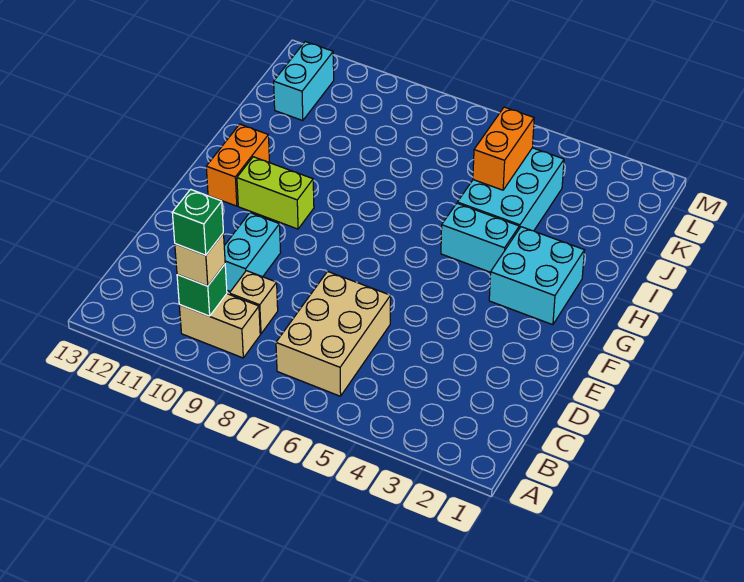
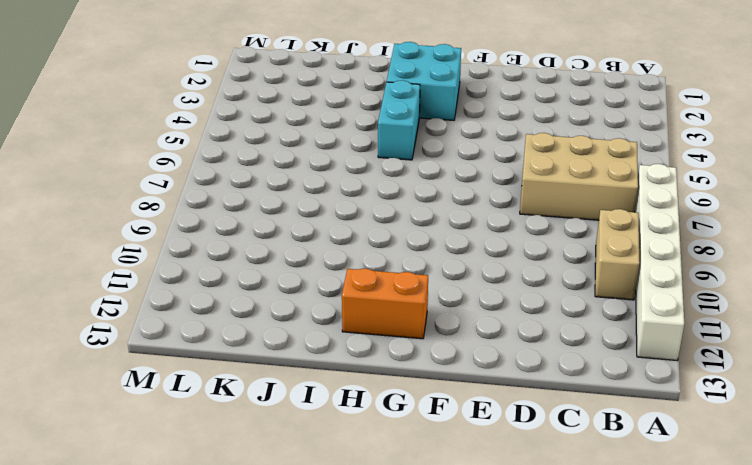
white 1x6 brick [635,164,684,360] -> none
none -> tan 1x1 brick [229,271,278,334]
none -> cyan 1x2 brick [224,213,281,292]
none -> lime 1x2 brick [237,157,314,229]

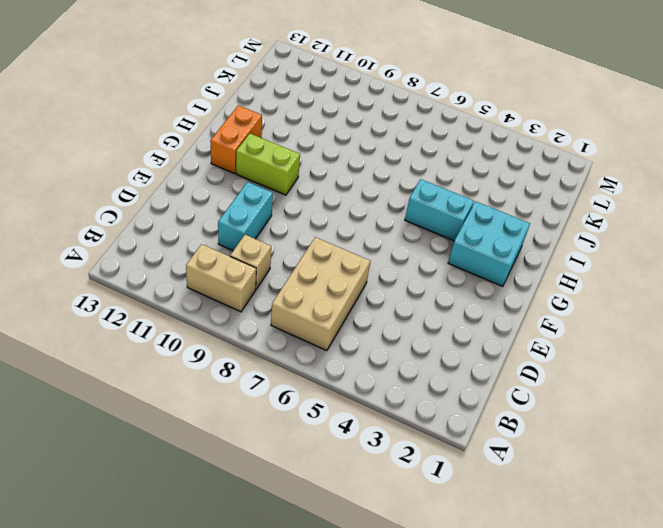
none -> cyan 2x3 brick [457,148,564,231]
none -> cyan 1x2 brick [274,42,334,121]
none -> green 1x1 brick [177,264,227,316]

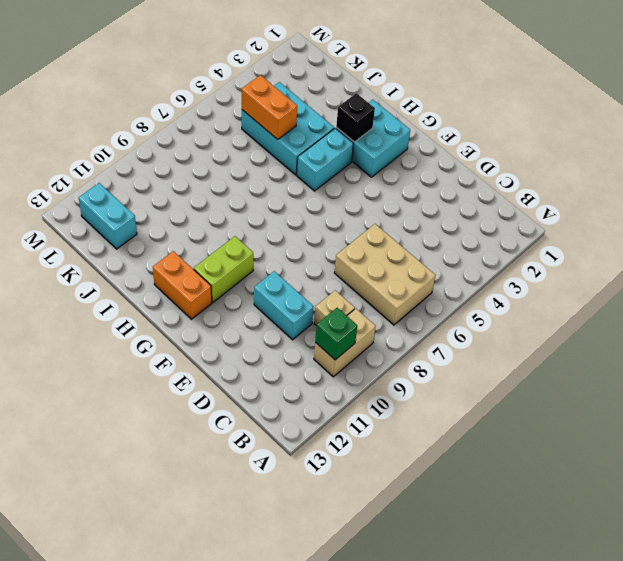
black 1x1 brick [336,93,375,142] -> none
none -> tan 1x1 brick [175,233,225,286]
none -> green 1x1 brick [172,189,223,255]

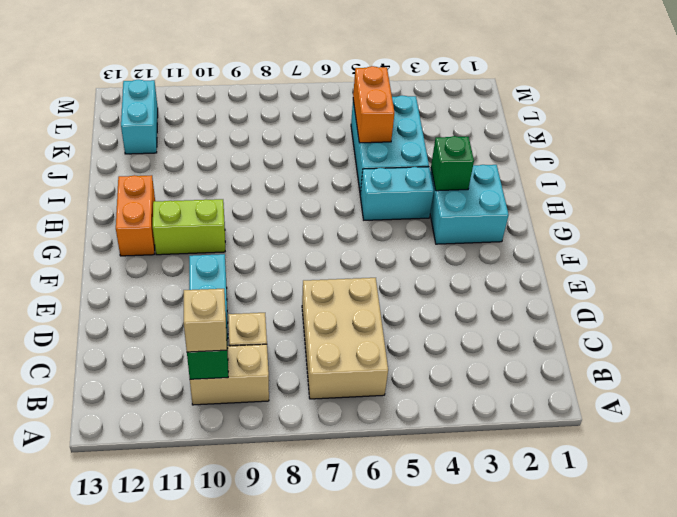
green 1x1 brick [431,136,474,191] -> green 1x1 brick moved to [172,189,223,255]

